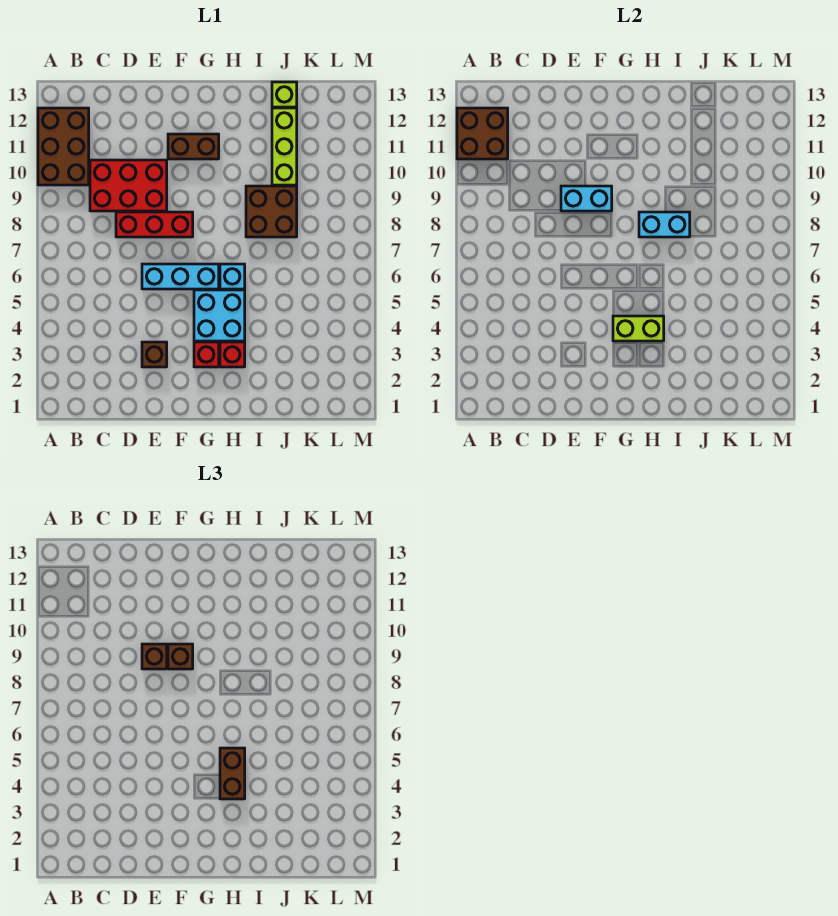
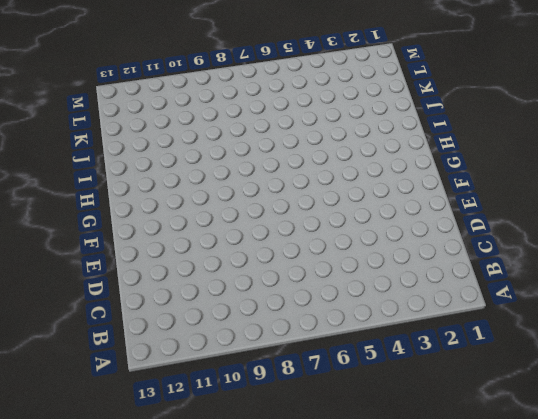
none -> brown 2x3 brick [38,108,89,185]
none -> red 2x3 brick [90,160,167,211]
none -> red 1x3 brick [116,212,193,237]

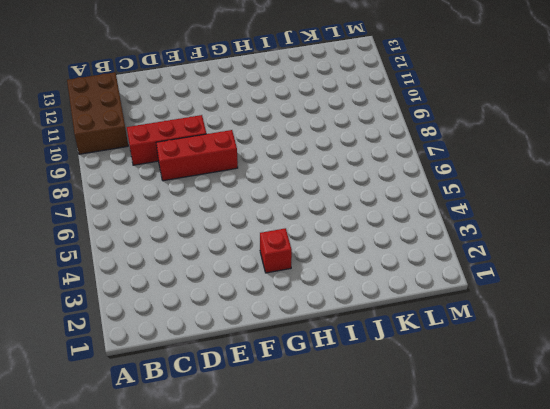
red 1x3 brick [127,115,206,165] -> red 2x3 brick [90,160,167,211]
none -> brown 1x1 brick [142,342,167,367]
none -> cyan 1x3 brick [142,264,219,289]
none -> brown 1x2 brick [168,134,219,159]

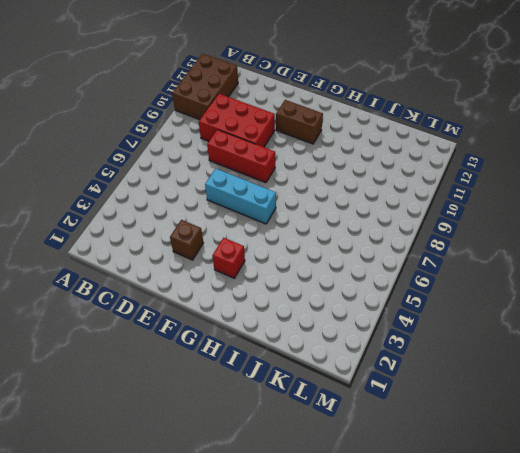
none -> cyan 2x2 brick [194,290,245,341]
none -> red 1x1 brick [220,342,245,367]
none -> cyan 1x1 brick [220,264,245,289]

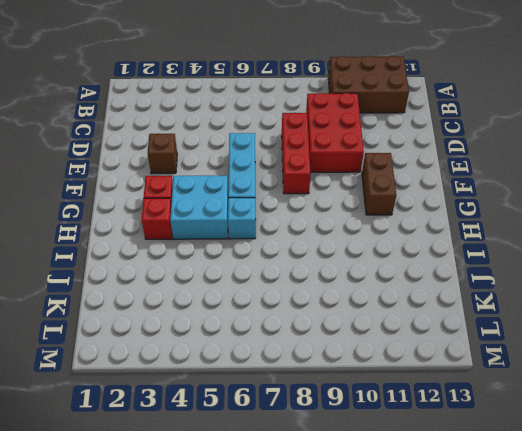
none -> brown 2x2 brick [246,186,297,237]
none -> lime 1x3 brick [272,108,297,185]
none -> lime 1x1 brick [272,82,297,107]

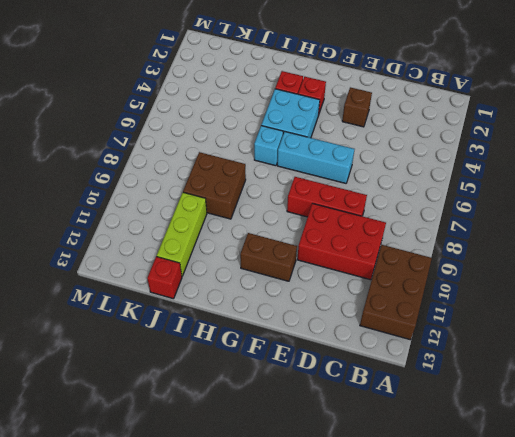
red 1x1 brick [147,257,182,299] -> lime 1x1 brick [272,82,297,107]
none -> brown 2x2 brick [457,108,508,159]
none -> cyan 1x2 brick [561,186,612,211]
none -> lime 1x2 brick [613,316,664,341]

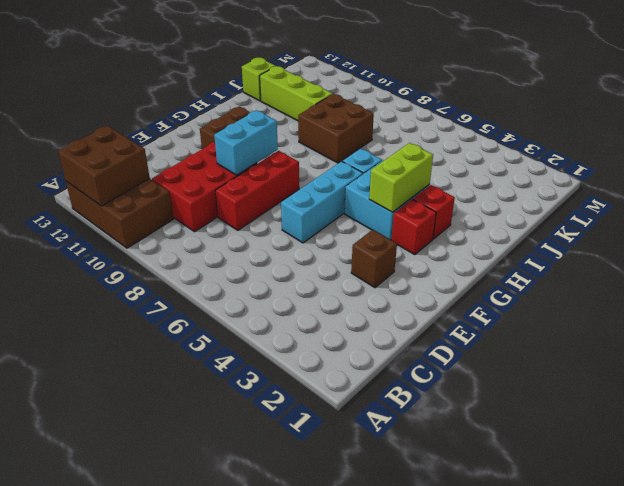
none -> cyan 1x2 brick [639,212,690,237]
none -> brown 1x1 brick [142,644,167,669]
none -> brown 1x1 brick [168,644,193,669]

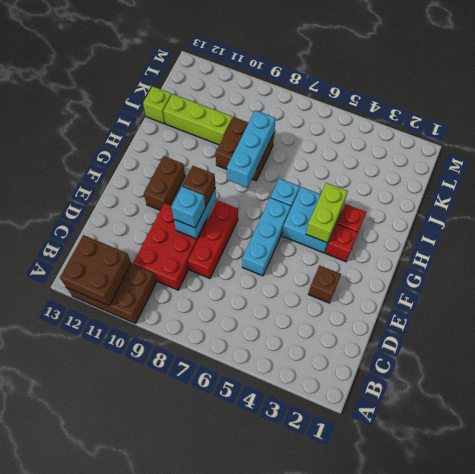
cyan 1x1 brick [171,187,205,228] -> brown 1x1 brick [142,644,167,669]
cyan 1x3 brick [227,110,276,188] -> cyan 1x2 brick [639,212,690,237]
none -> brown 1x2 brick [220,748,245,799]

